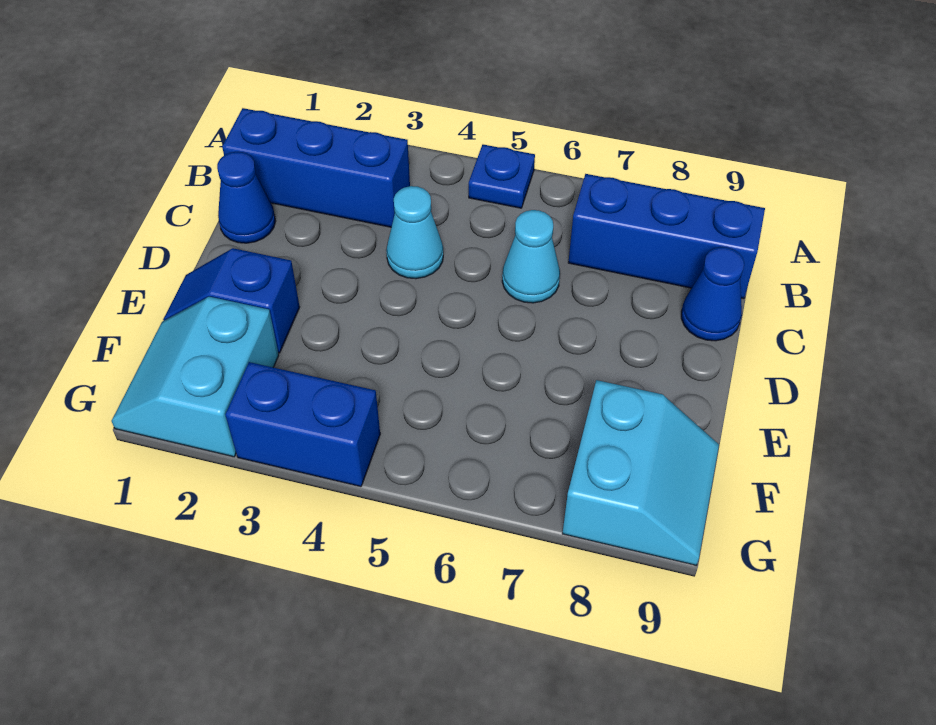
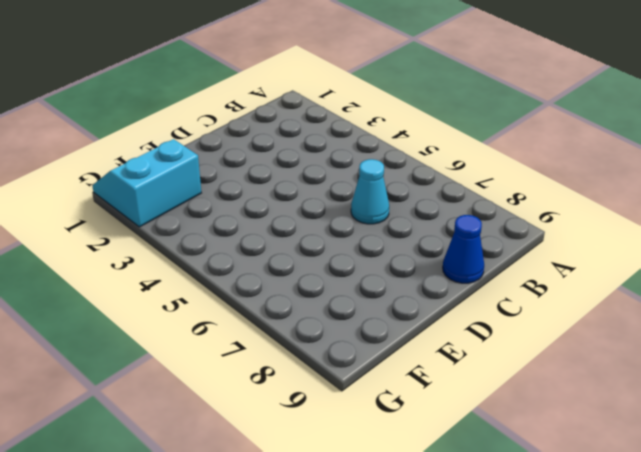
none -> blue 1x1 plate [469,145,535,208]
none -> blue 1x3 brick [222,108,410,227]

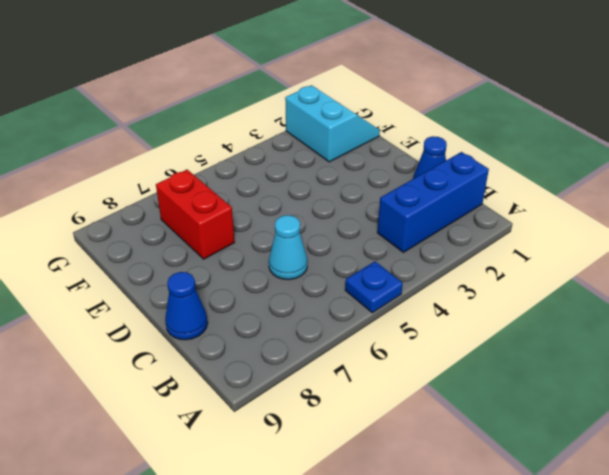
red 1x2 brick [156,170,235,259] -> none
none -> blue 1x3 brick [568,174,765,299]
none -> cyan 1x1 cone [386,186,443,279]

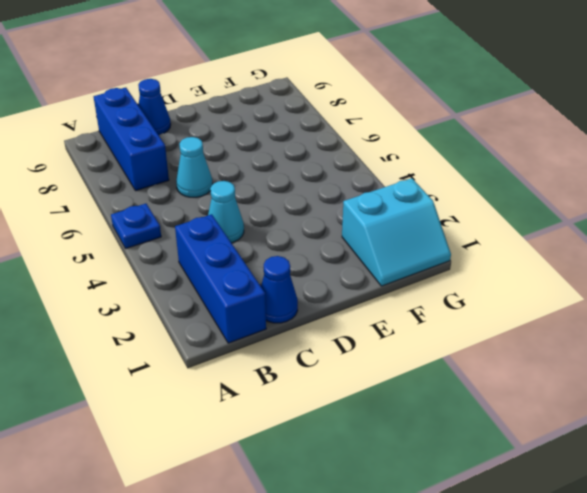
none -> blue 1x2 slope [163,248,300,353]
none -> cyan 2x2 slope [562,380,719,565]

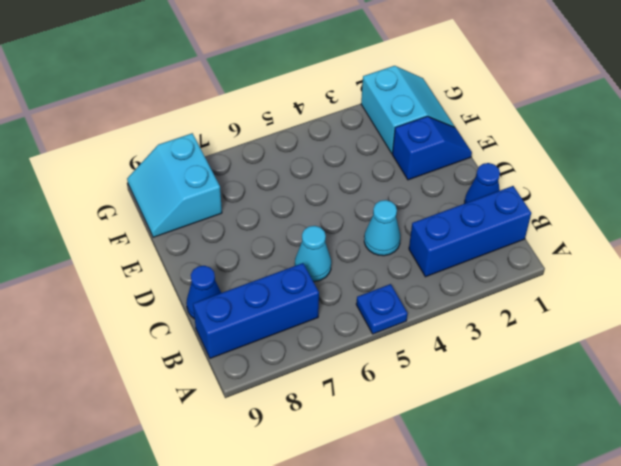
none -> blue 1x2 brick [225,362,380,487]

